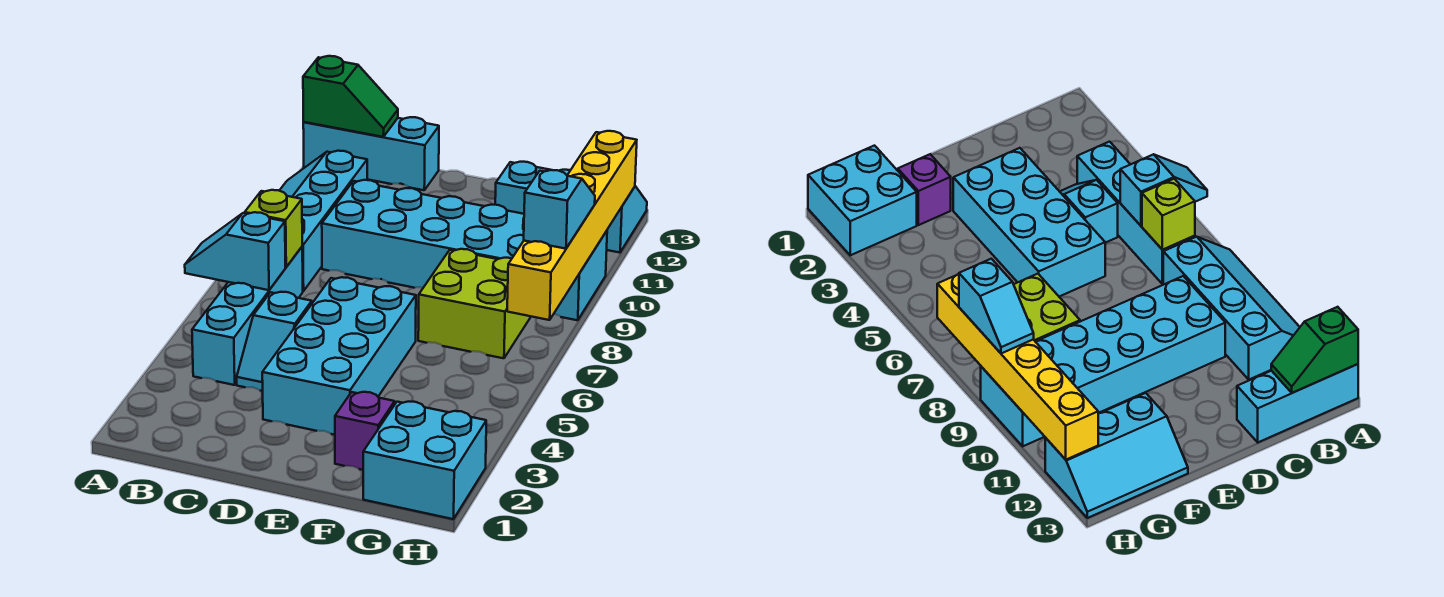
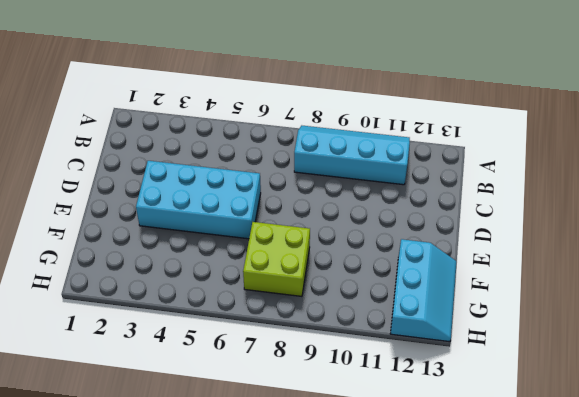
none -> cyan 1x3 brick [303,117,439,190]
none -> cyan 1x4 brick [192,247,303,385]
none -> cyan 1x2 slope [237,292,312,391]

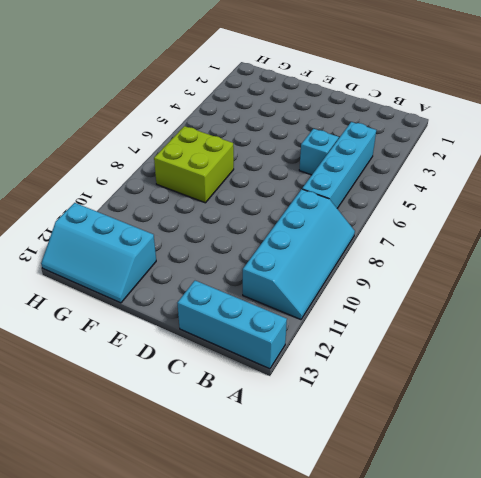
none -> cyan 2x6 brick [322,180,607,320]
none -> cyan 2x4 brick [262,277,416,435]
none -> purple 1x1 brick [335,392,395,470]

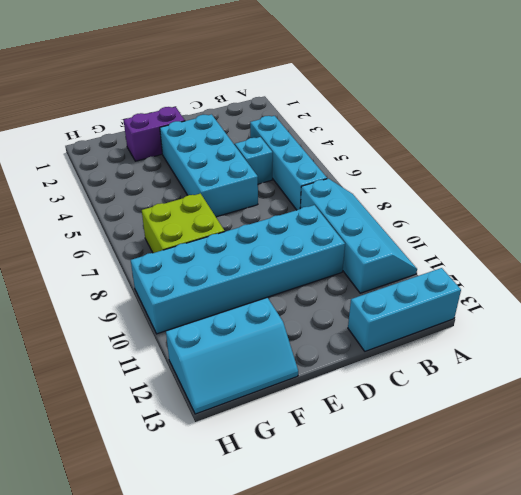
purple 1x2 brick [124,107,185,161] -> purple 1x1 brick [335,392,395,470]
none -> cyan 2x2 brick [363,401,486,519]
none -> cyan 1x2 slope [185,212,285,290]
none -> green 1x2 slope [303,56,398,137]

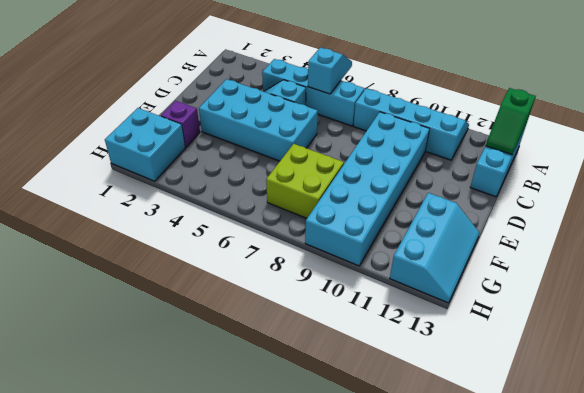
none -> lime 1x1 brick [245,190,302,267]
none -> yellow 1x6 brick [507,131,637,320]
none -> cyan 1x2 slope [524,170,595,249]

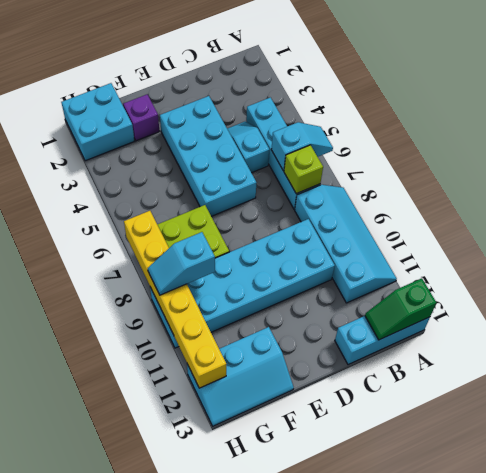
cyan 1x2 slope [148,232,215,295] -> cyan 1x2 slope turned to [524,170,595,249]

